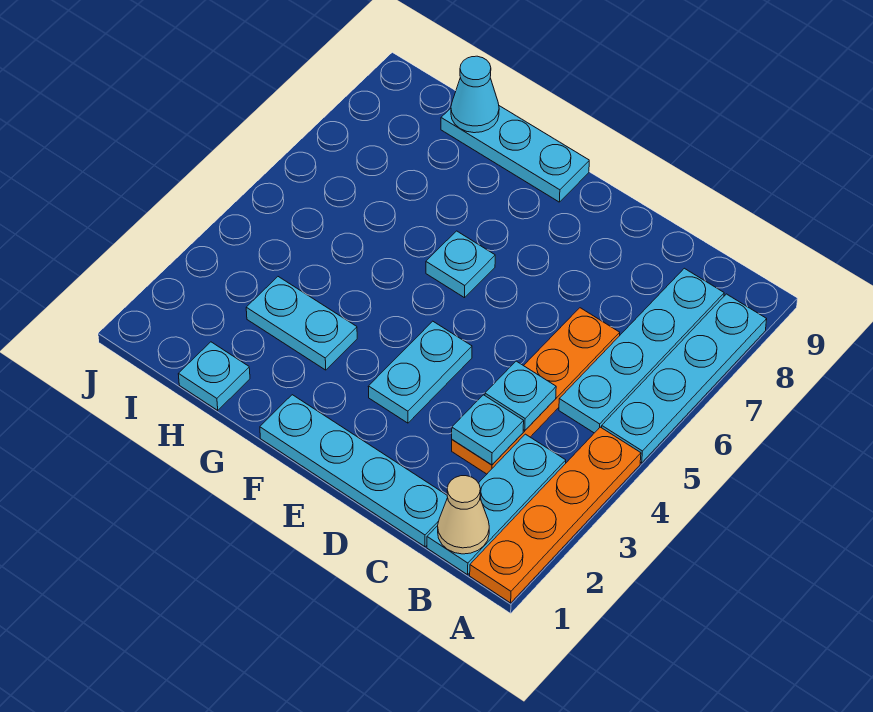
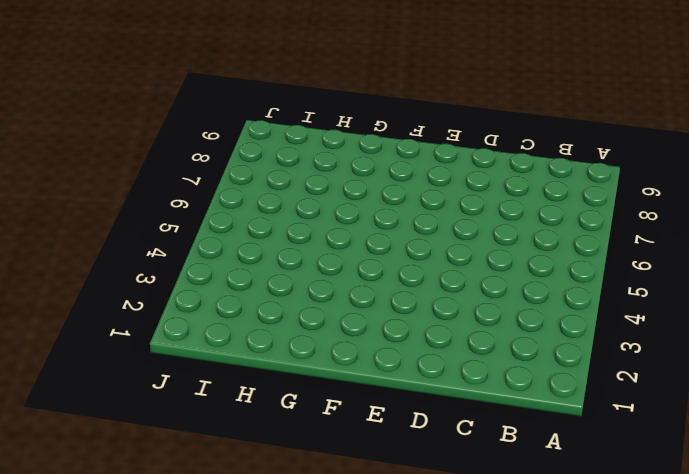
none -> orange 1x4 plate [470,427,641,603]
none -> cyan 1x4 plate [602,294,767,463]
none -> cyan 1x3 plate [427,434,566,575]

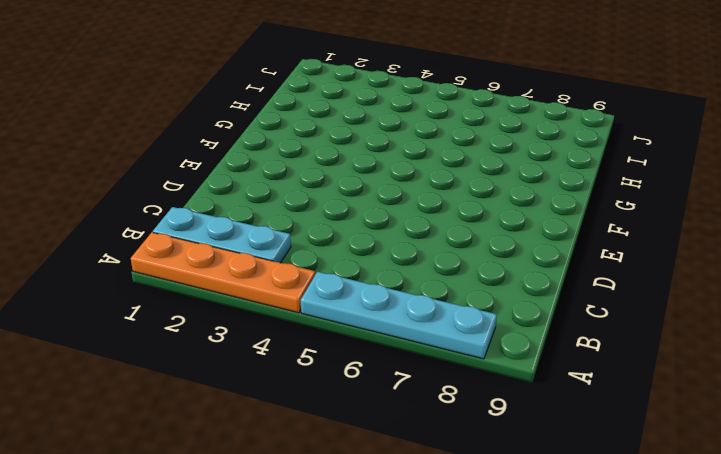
none -> cyan 1x4 plate [559,268,724,433]
none -> cyan 1x4 plate [260,395,448,547]
none -> orange 1x4 plate [452,308,620,474]

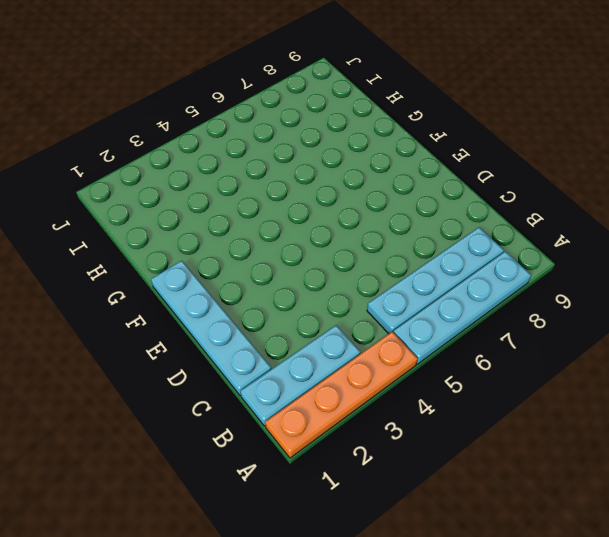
none -> orange 1x4 plate [452,308,620,474]
none -> cyan 1x2 plate [368,321,472,423]
none -> cyan 1x1 plate [426,231,495,298]

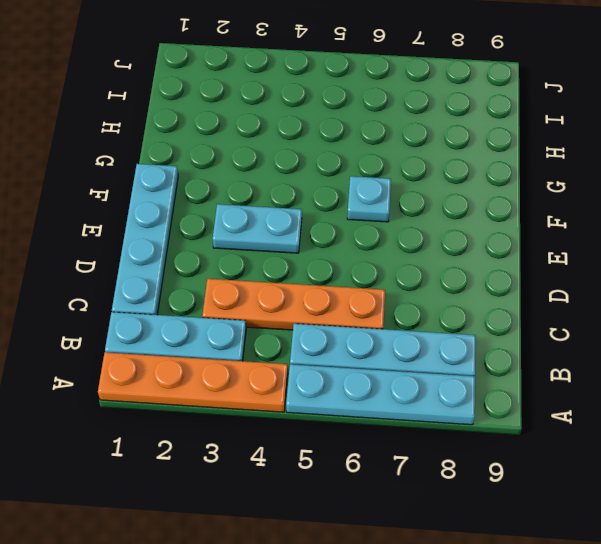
none -> cyan 1x3 plate [441,106,589,202]
none -> cyan 1x2 plate [246,277,357,370]
none -> cyan 1x1 plate [178,342,250,410]

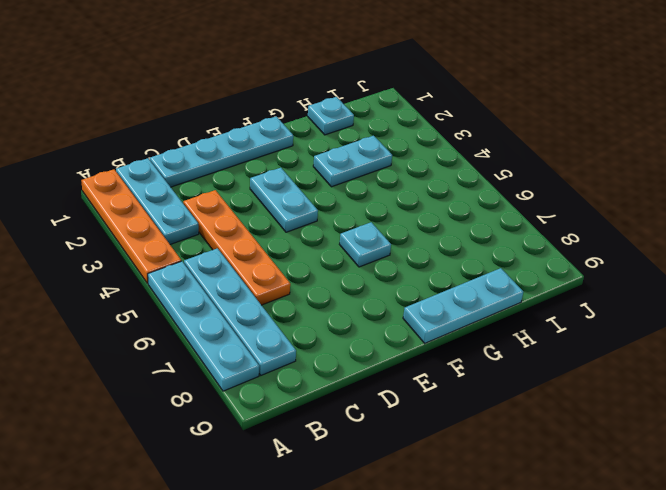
none -> tan 1x1 cone [438,476,489,554]
none -> cyan 1x1 plate [452,395,524,465]
none -> cyan 1x1 plate [485,361,556,431]

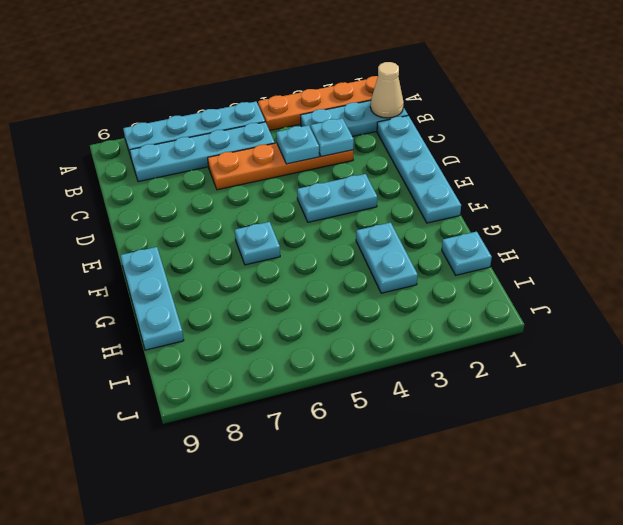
none -> cyan 1x1 cone [451,56,499,133]

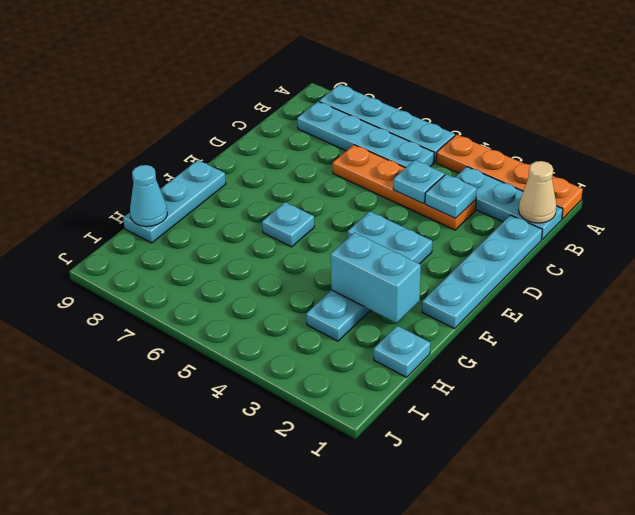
cyan 1x2 brick [331,233,421,323] -> none

